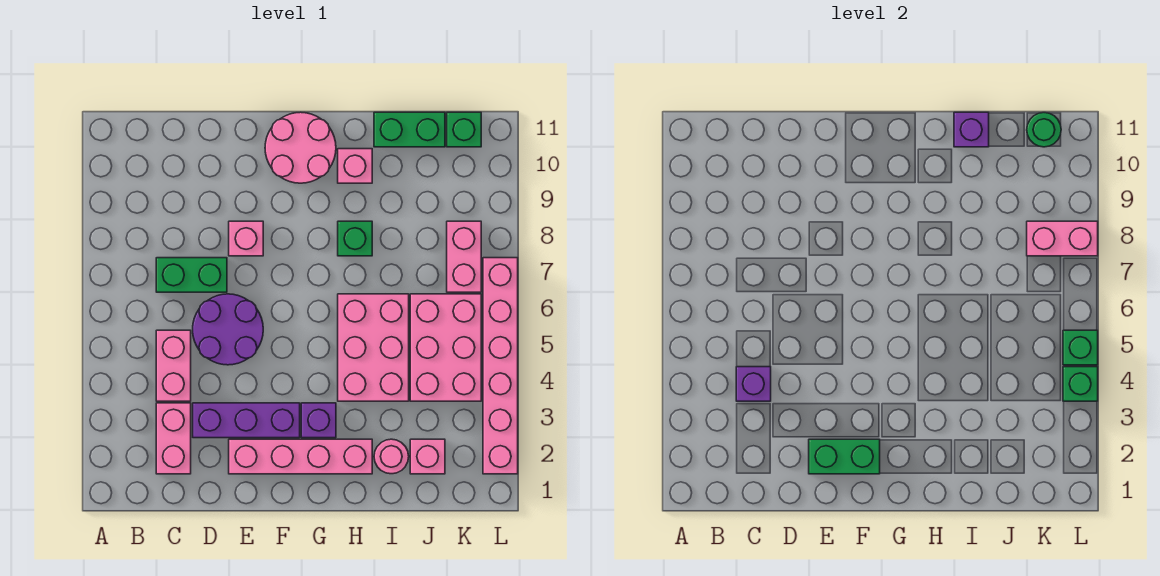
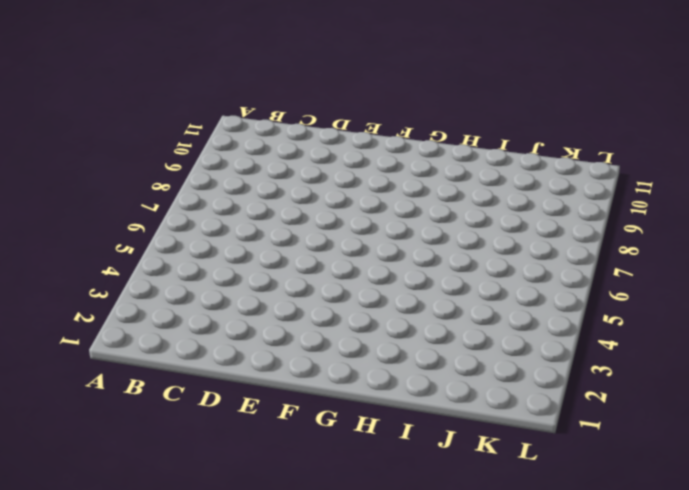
none -> pink 1x2 brick [156,403,191,474]
none -> pink 1x2 brick [156,330,191,401]
none -> green 1x2 brick [156,258,227,292]

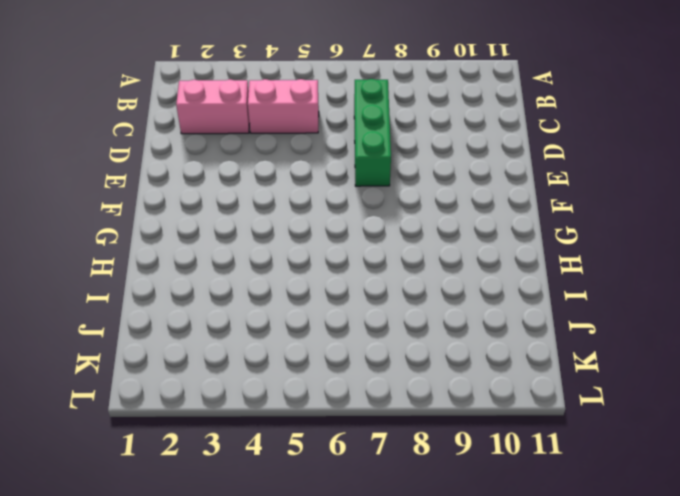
green 1x3 brick [354,79,391,186] -> green 1x2 brick [156,258,227,292]
none -> purple 1x3 brick [193,403,300,438]
none -> purple 2x2 round brick [193,294,263,365]
none -> pink 1x4 brick [229,439,372,474]

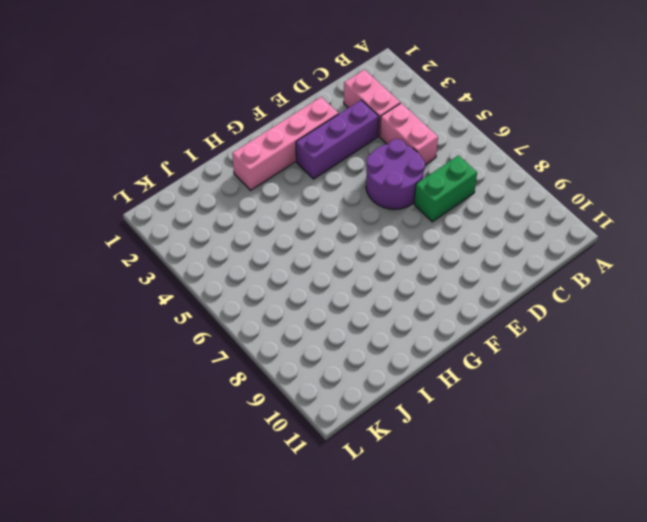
none -> pink 1x1 brick [229,221,263,256]
none -> pink 2x2 round brick [265,112,336,183]
none -> purple 1x1 brick [301,403,336,438]

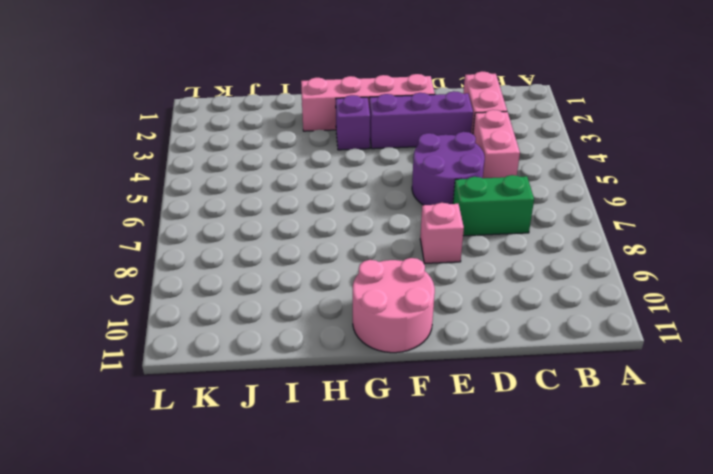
none -> pink 2x3 brick [338,294,409,401]
none -> green 1x1 brick [338,221,372,256]
none -> pink 1x1 brick [338,149,372,183]

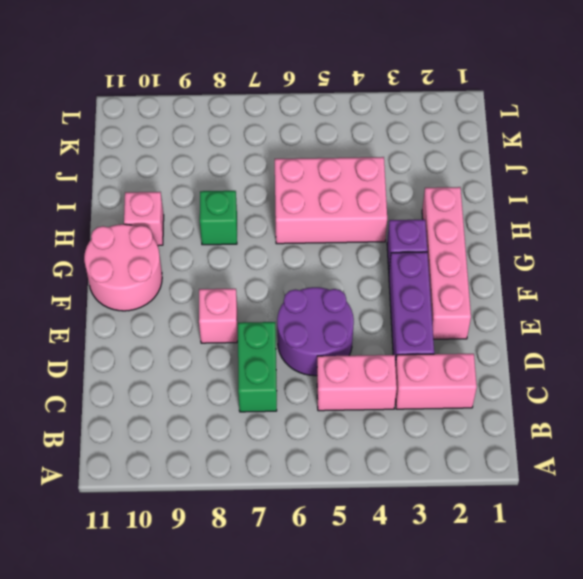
none -> pink 1x1 round brick [374,439,409,474]
none -> green 1x2 brick [374,112,445,147]
none -> pink 1x1 brick [410,439,445,474]

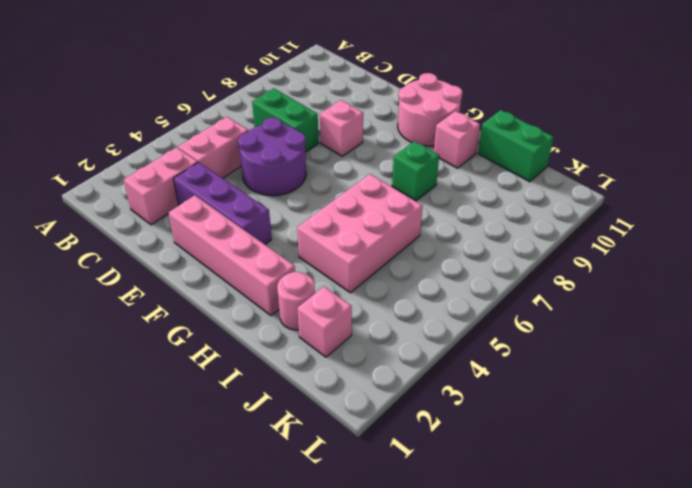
none -> purple 1x1 brick [301,403,336,438]
none -> pink 2x3 brick [410,294,481,401]
none -> pink 1x2 brick [447,221,481,292]

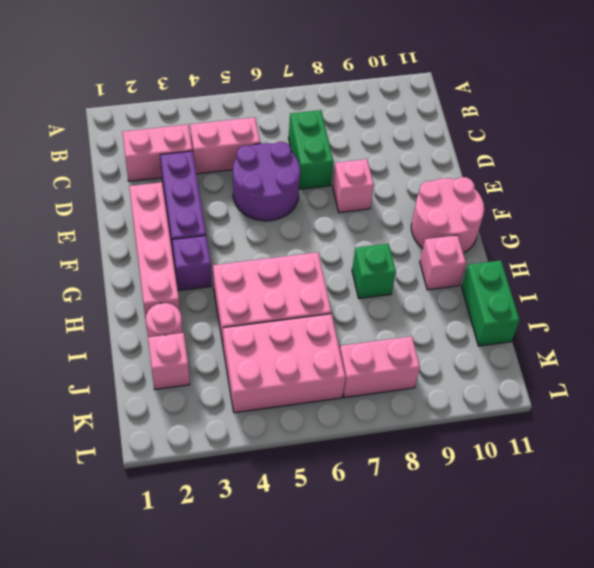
none -> green 1x1 brick [447,112,481,147]
none -> pink 1x6 brick [483,258,518,474]
none -> purple 1x1 brick [736,367,771,401]

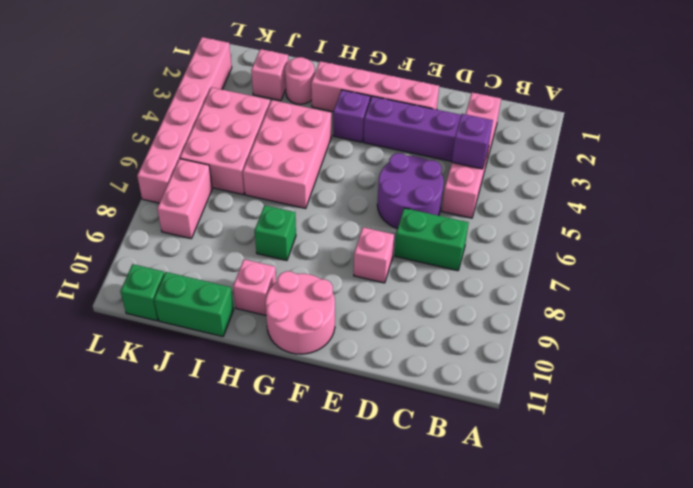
none -> green 1x2 brick [809,439,880,474]
none -> purple 1x1 brick [954,112,989,147]
none -> pink 1x2 brick [1027,221,1098,256]

